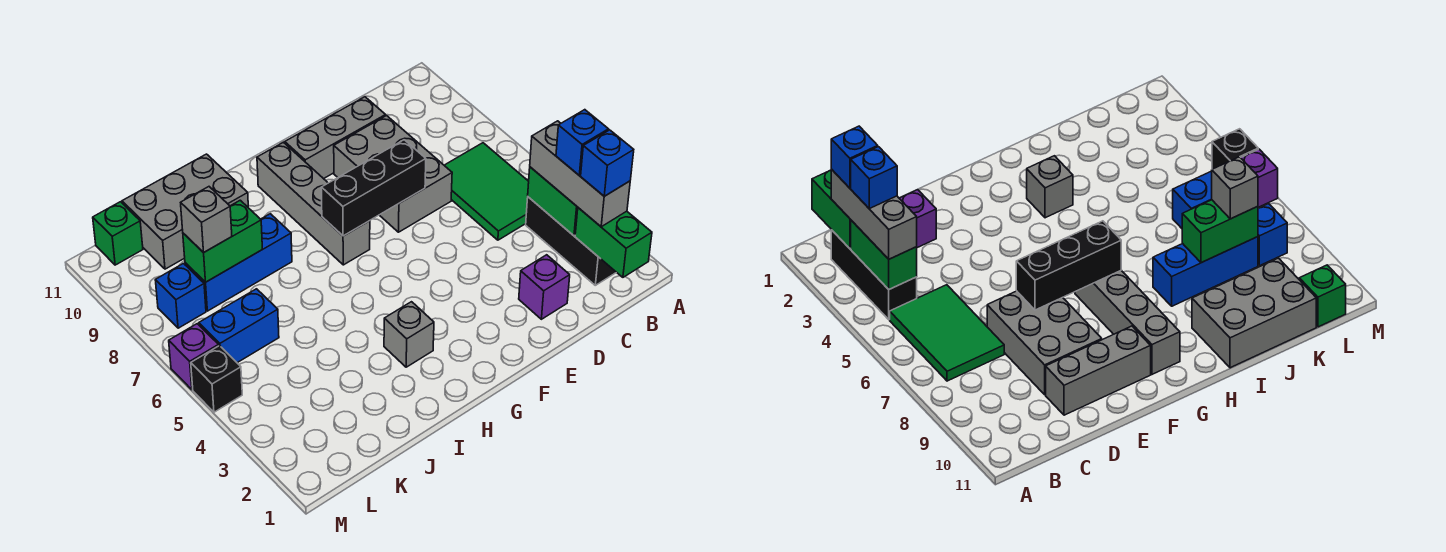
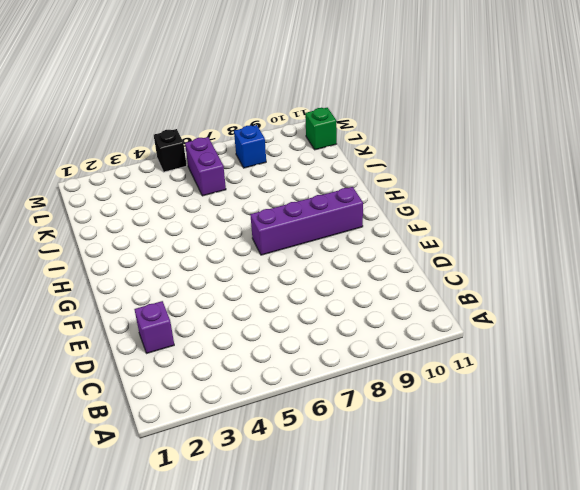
purple 1x4 brick [250,187,363,255] -> grey 1x4 brick [257,142,370,265]
purple 1x2 brick [185,137,226,196] -> blue 1x2 brick [199,289,279,363]
none -> black 1x3 brick [526,197,616,285]
none -> green 2x3 tile [444,143,529,240]
none -> grey 2x3 brick [334,116,452,232]

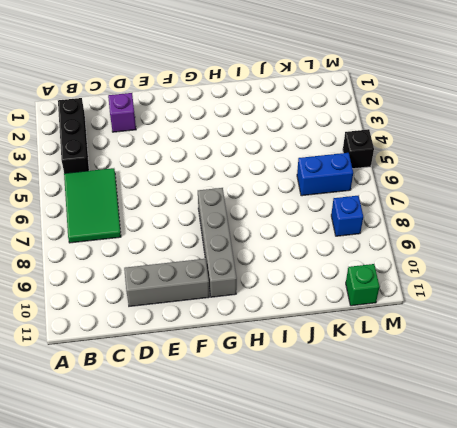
none -> grey 2x3 brick [334,116,452,232]
none -> grey 1x1 brick [384,302,434,367]
none -> blue 1x3 brick [185,214,292,311]

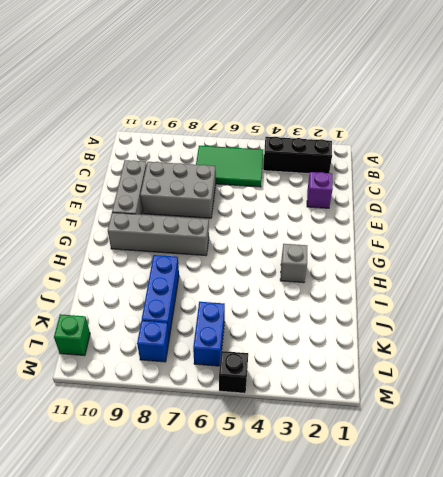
none -> grey 2x3 brick [122,154,248,269]
none -> purple 1x1 brick [169,324,219,390]
none -> green 1x2 brick [575,208,652,277]

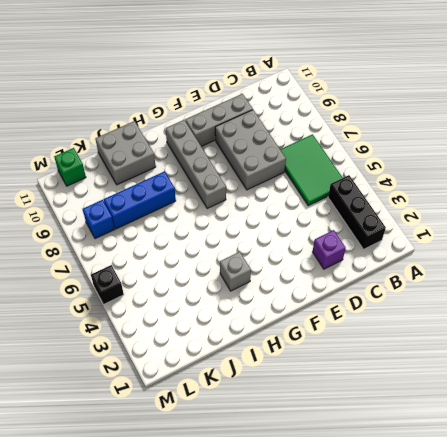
grey 2x2 brick [95,121,156,185] -> grey 2x3 brick [122,154,248,269]
none -> blue 1x2 brick [199,289,279,363]
none -> purple 1x1 brick [169,324,219,390]
none -> green 1x2 brick [575,208,652,277]

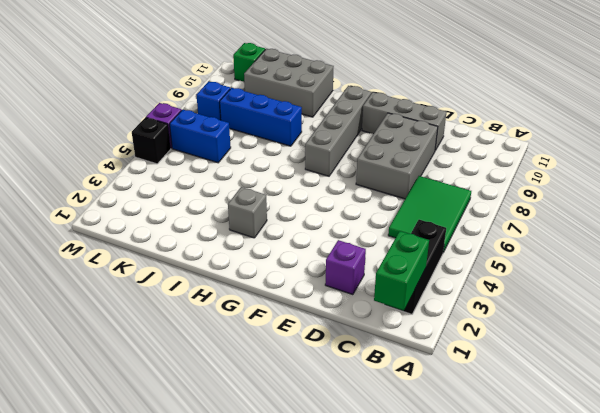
none -> green 1x2 brick [528,167,578,236]
none -> black 1x3 brick [321,140,426,236]
none -> green 1x2 brick [183,200,262,282]

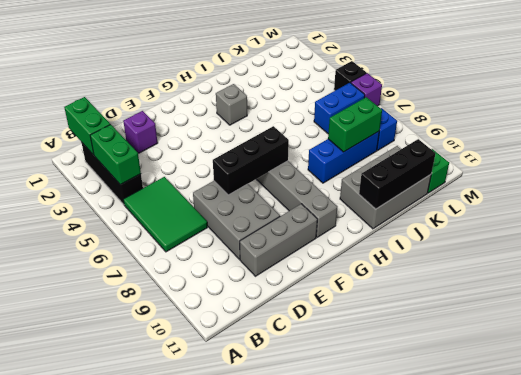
black 1x3 brick [359,139,436,209] -> none
none -> grey 1x3 brick [530,121,630,227]
none -> grey 1x1 brick [181,187,232,253]
none -> blue 1x1 brick [581,130,634,196]

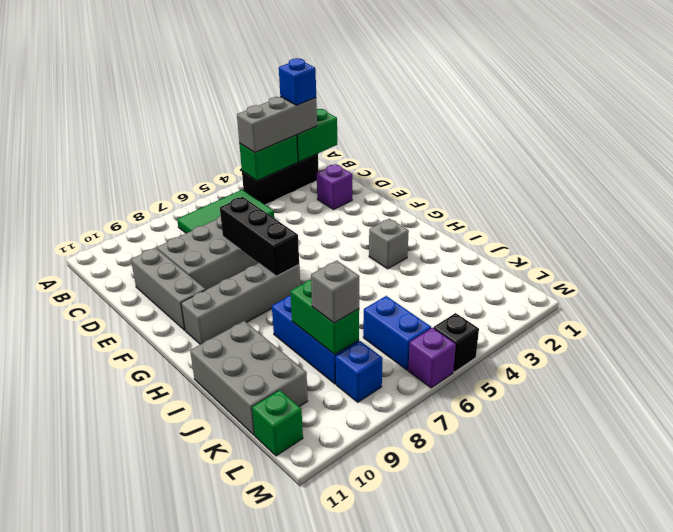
none -> blue 1x1 brick [556,110,608,175]

